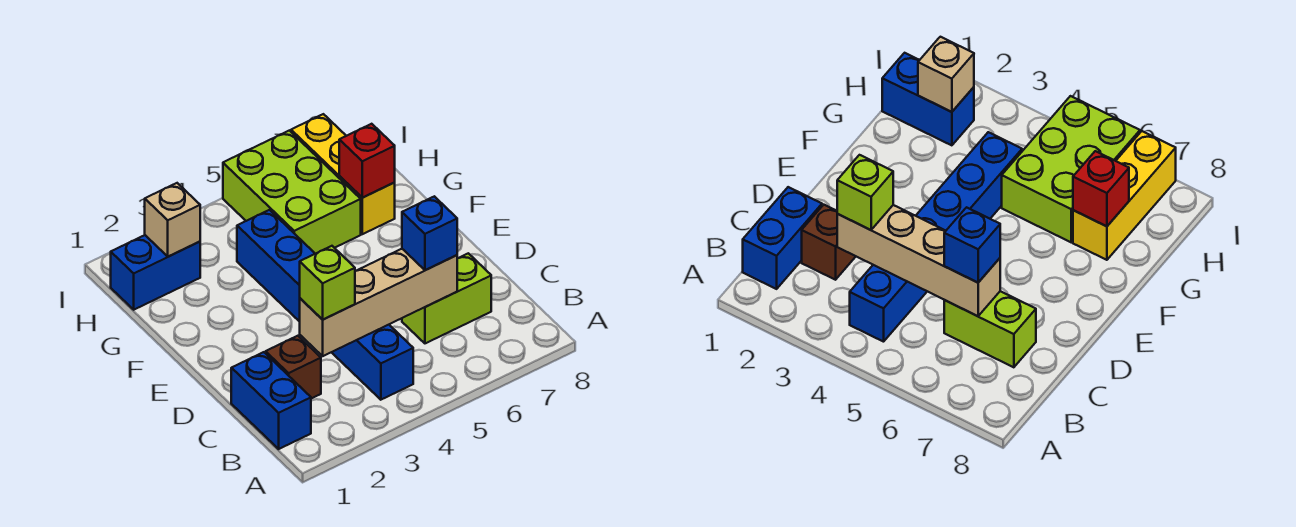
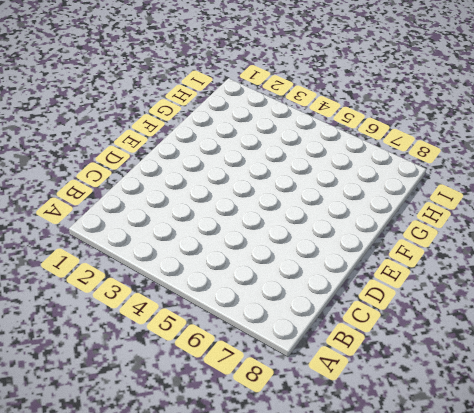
none -> blue 1x2 brick [231,352,311,449]
none -> blue 1x6 brick [237,210,413,400]
none -> brown 1x1 brick [266,336,321,399]

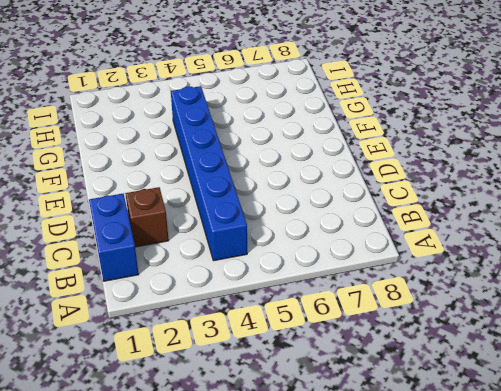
none -> lime 1x2 brick [402,253,491,343]
none -> lime 2x3 brick [223,130,361,254]
none -> yellow 1x3 brick [291,114,395,234]

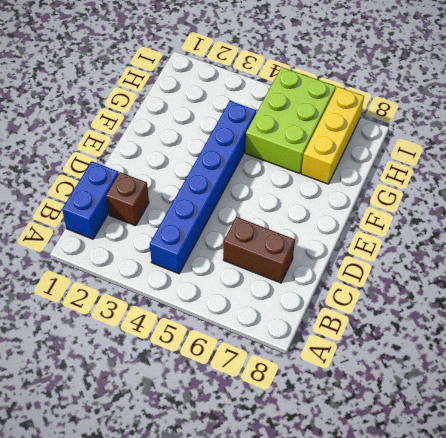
brown 1x2 brick [223,217,295,283] -> lime 1x2 brick [402,253,491,343]
none -> blue 1x2 brick [111,235,200,310]
none -> tan 1x4 brick [300,249,457,356]
none -> red 1x1 brick [339,124,395,198]

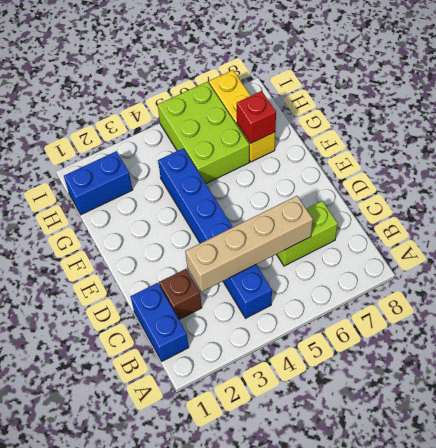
none -> tan 1x1 brick [145,183,200,257]
none -> lime 1x1 brick [300,246,355,320]
none -> blue 1x1 brick [402,196,457,270]

